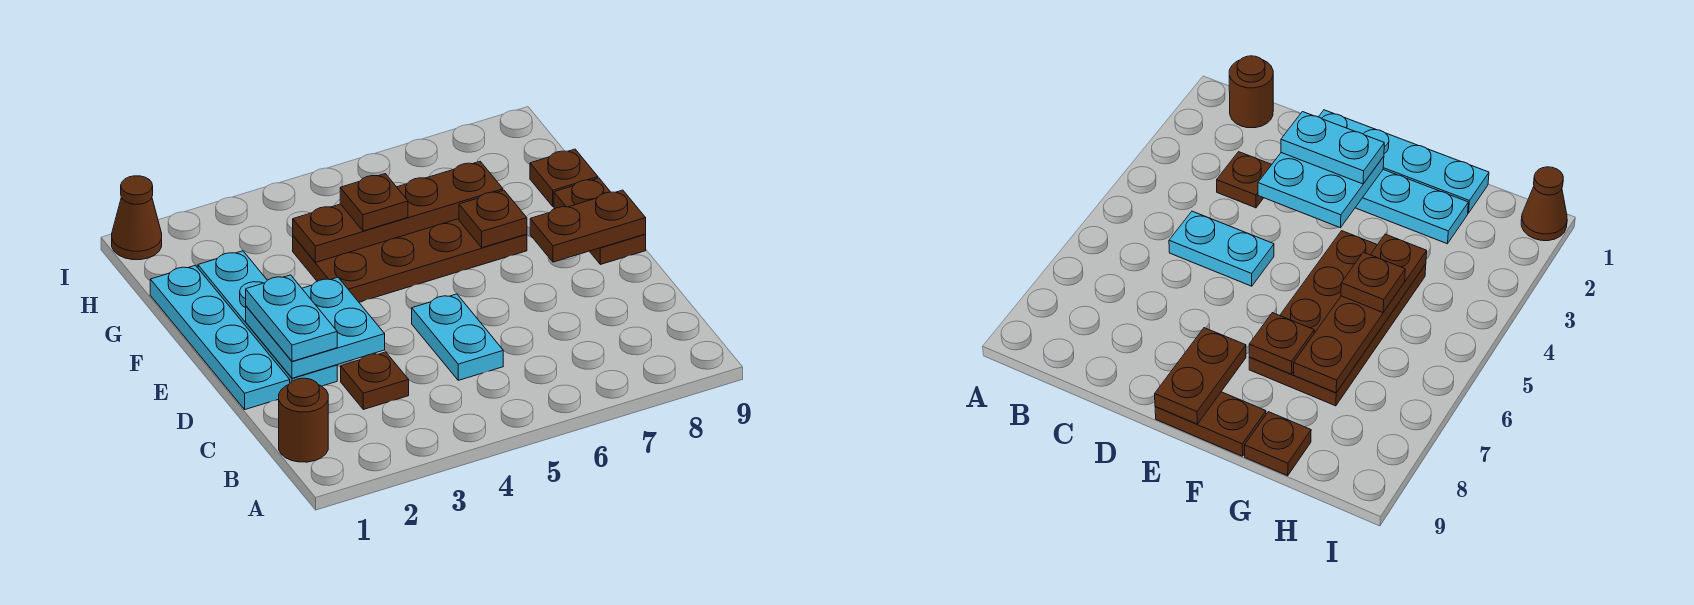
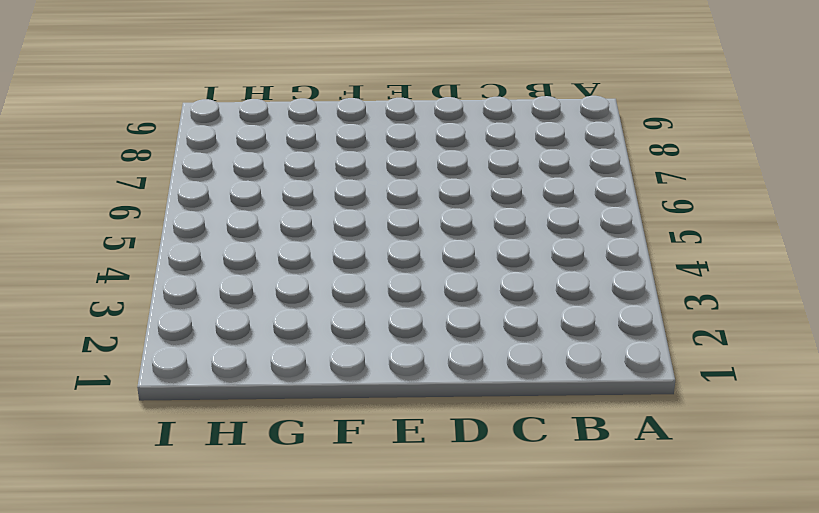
none -> brown 1x1 round brick [279,378,328,462]
none -> brown 1x1 plate [341,352,409,409]
none -> cyan 1x2 plate [412,294,503,380]

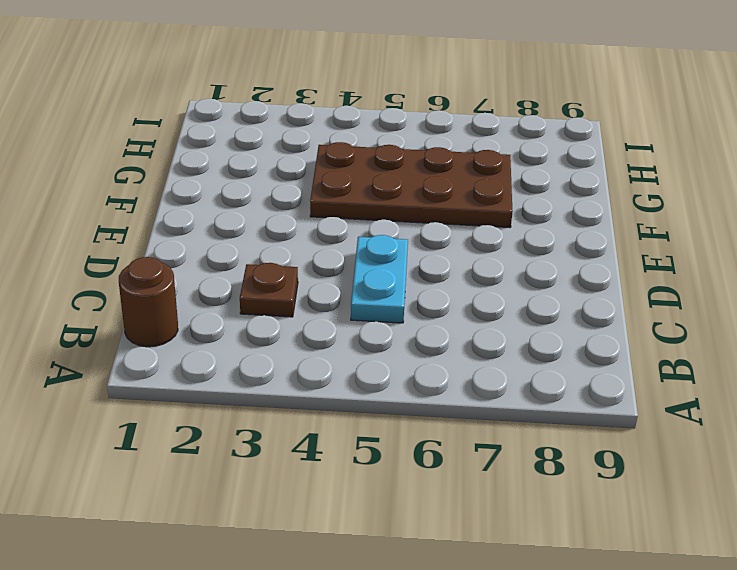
none -> cyan 1x4 plate [150,265,290,409]
none -> cyan 1x4 plate [198,251,337,386]
none -> brown 1x2 plate [554,178,646,264]

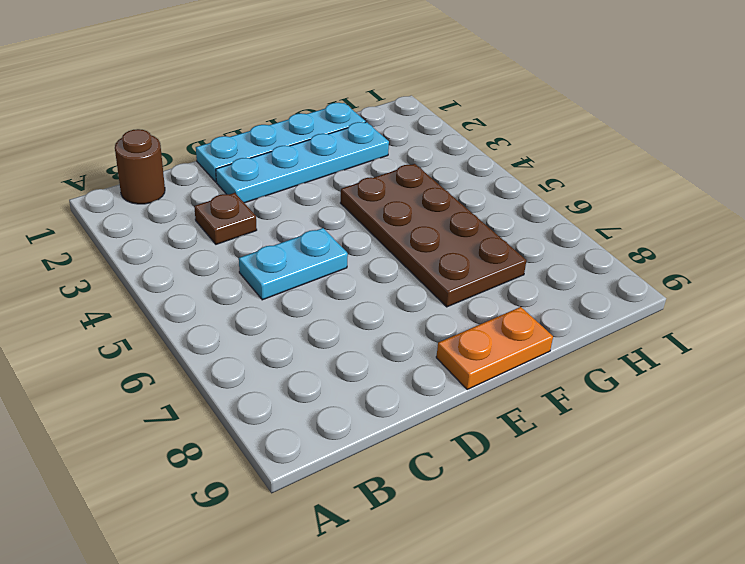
orange 1x2 plate [436,307,553,389] -> brown 1x2 plate [554,178,646,264]
none -> brown 1x1 plate [530,149,598,207]
none -> brown 1x1 cone [112,176,162,260]
none -> cyan 2x2 plate [246,277,385,378]

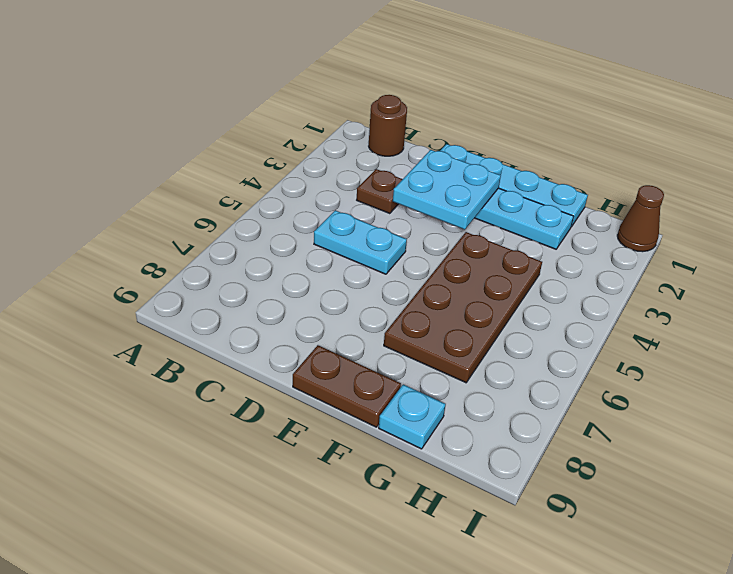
cyan 1x1 plate [379,384,446,449] -> brown 1x1 plate [530,149,598,207]
none -> brown 1x2 plate [530,190,646,262]
none -> brown 1x1 plate [459,190,527,248]
none -> brown 1x4 plate [293,162,503,262]

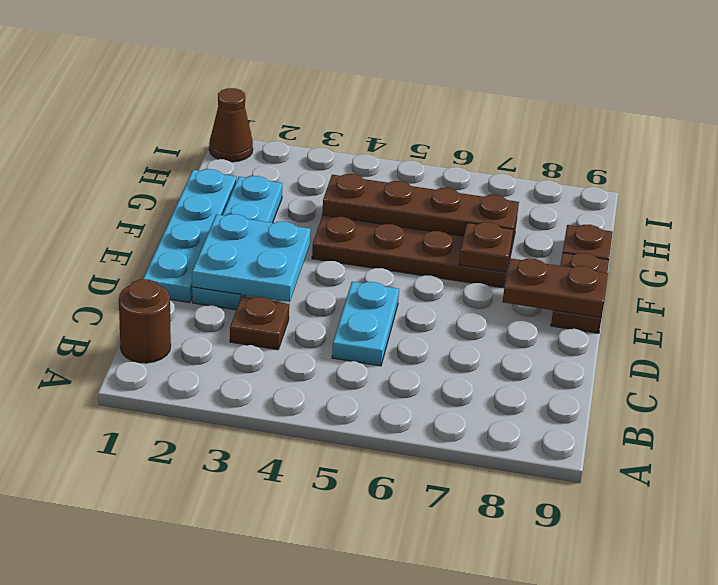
none -> cyan 1x2 plate [246,275,337,361]
none -> brown 1x1 plate [340,174,408,231]

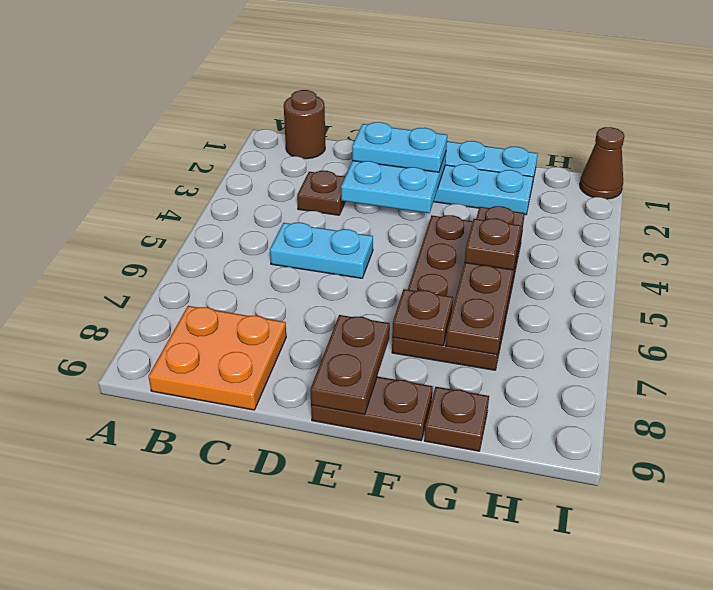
orange 2x2 plate [148,306,286,410] -> none

